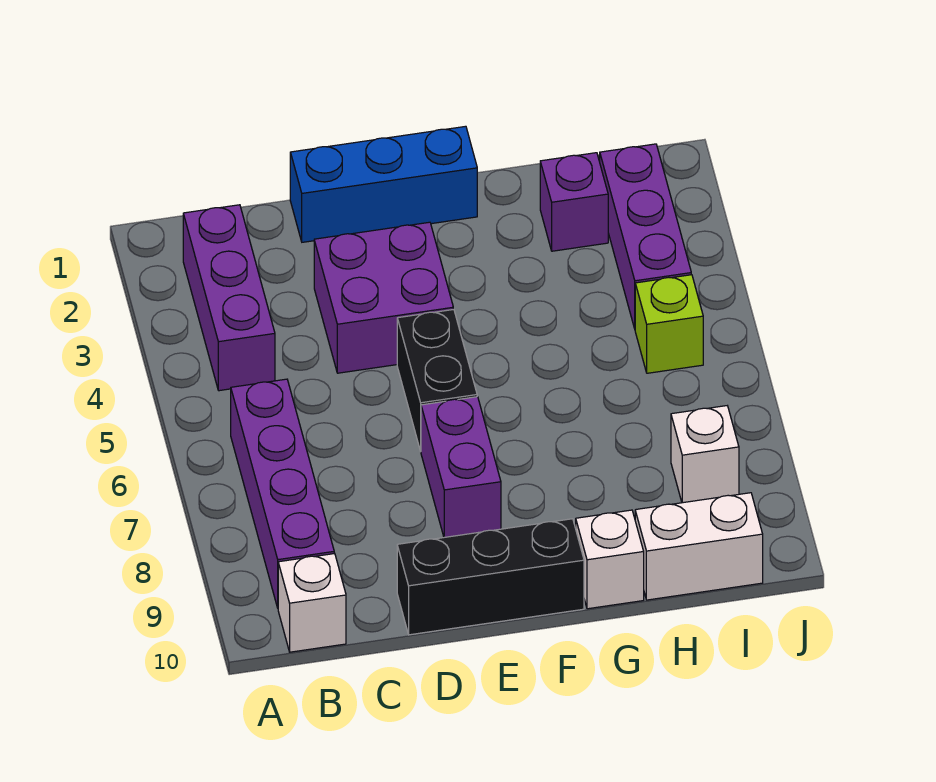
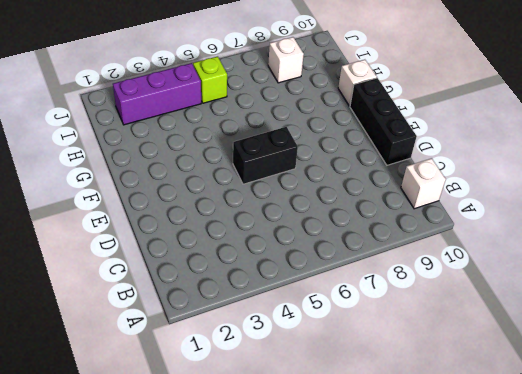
none -> purple 1x3 brick [183,205,275,391]
none -> purple 1x4 brick [231,379,334,608]
none -> blue 1x3 brick [290,126,477,242]

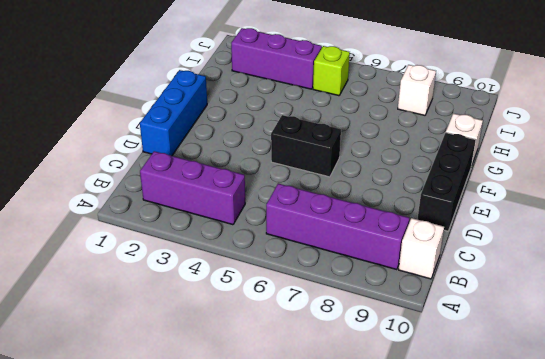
none -> purple 2x2 brick [314,222,453,373]
none -> purple 1x2 brick [421,397,501,537]
none -> purple 1x1 brick [540,153,608,251]

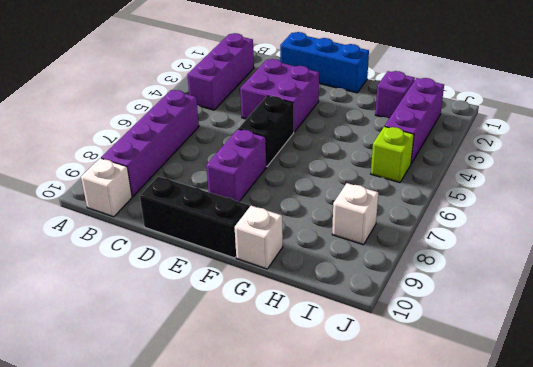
none -> white 1x2 brick [635,493,763,600]

